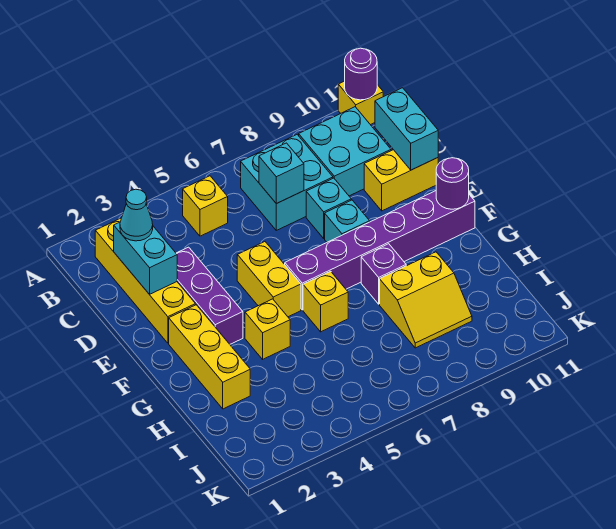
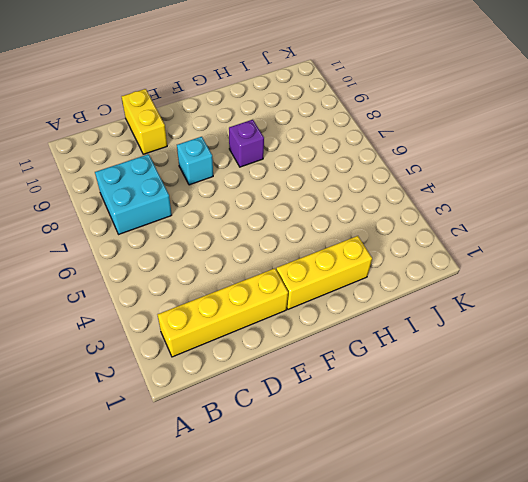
none -> yellow 1x1 brick [338,81,383,125]
none -> yellow 1x1 brick [183,176,228,236]
none -> cyan 2x2 brick [299,107,391,196]

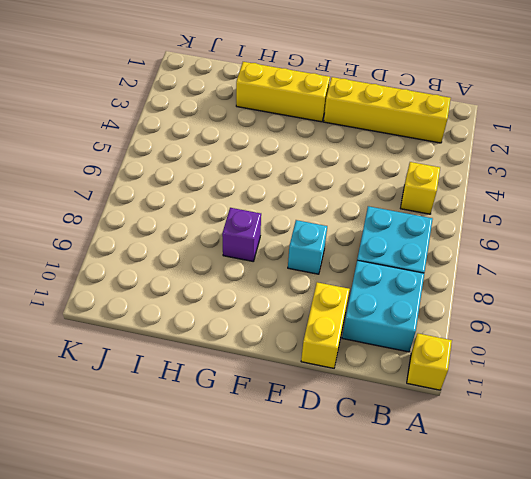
none -> purple 1x3 brick [176,247,243,344]
none -> cyan 1x1 brick [306,178,351,238]
none -> yellow 1x2 brick [237,242,301,317]

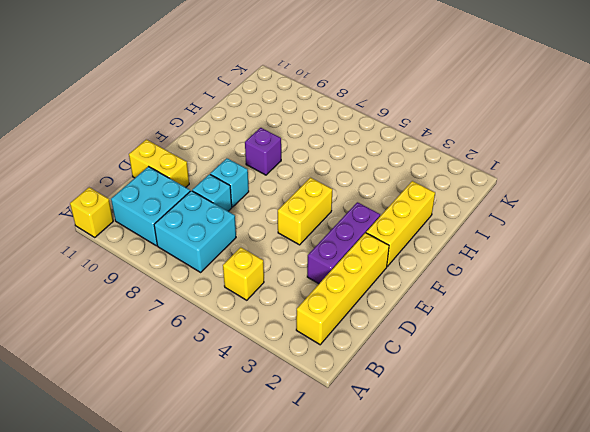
none -> purple 1x6 brick [285,191,475,310]
none -> yellow 1x1 brick [245,299,290,359]
none -> yellow 1x1 brick [303,271,348,332]

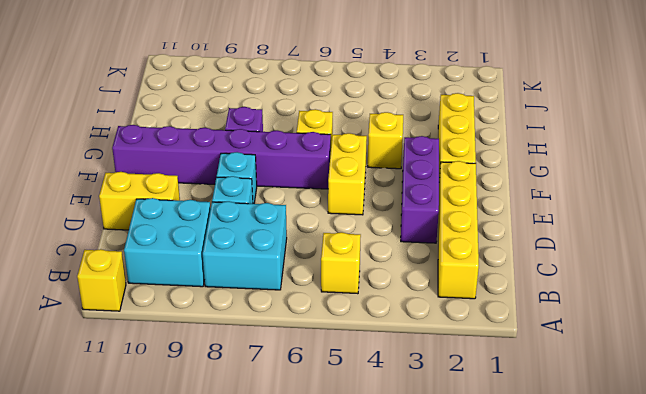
none -> yellow 2x2 slope [380,252,472,348]
none -> purple 1x1 round brick [345,48,377,100]
none -> cyan 1x2 brick [114,222,177,294]

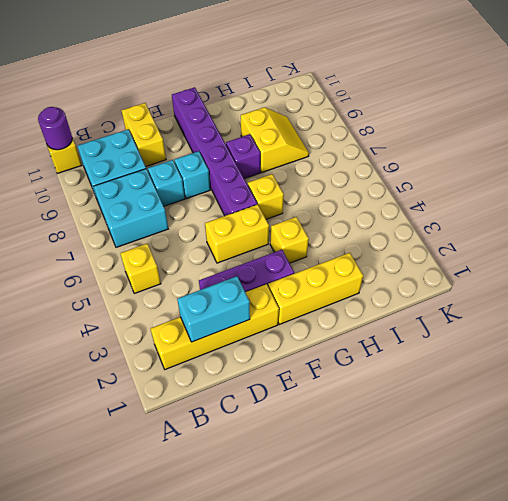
none -> cyan 1x1 brick [259,143,304,204]
none -> cyan 1x2 brick [375,88,438,170]
none -> purple 1x1 round brick [436,158,469,209]

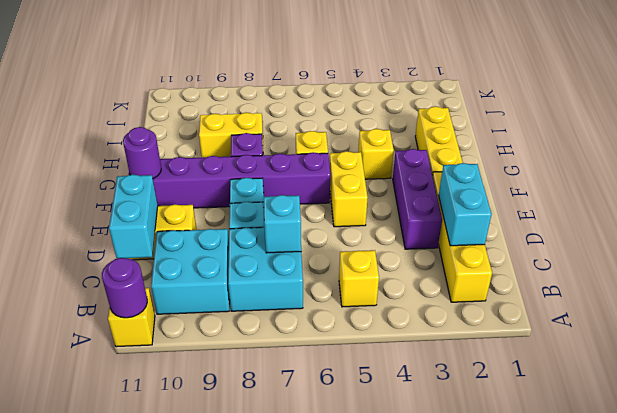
none -> cyan 1x1 cone [120,189,153,241]

